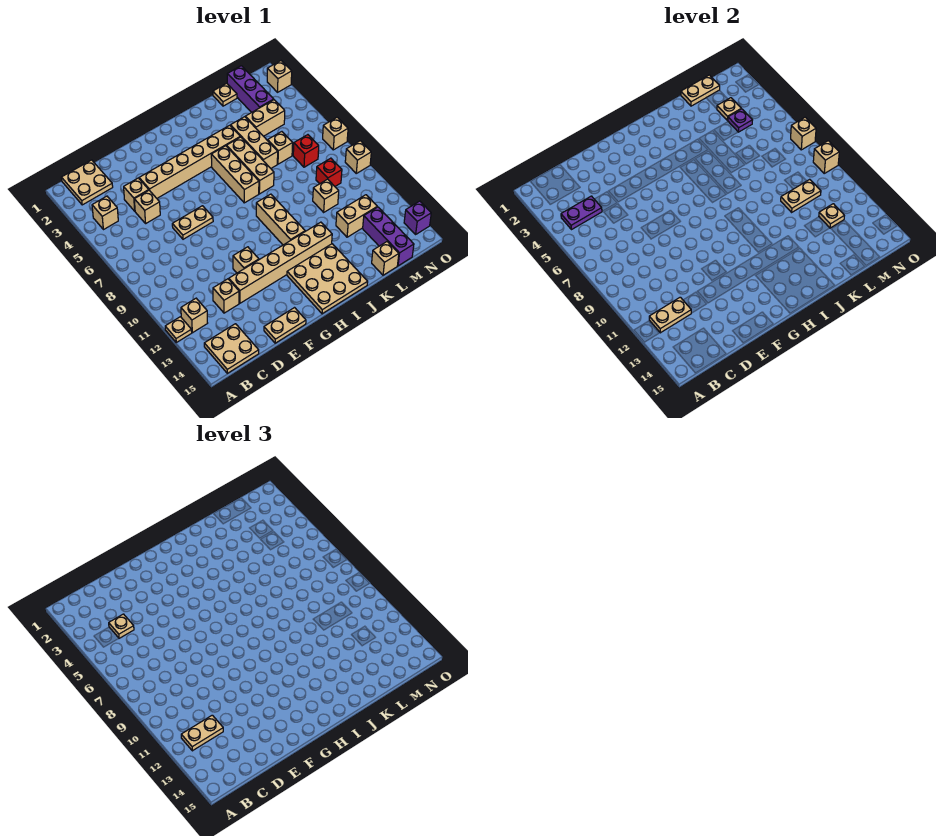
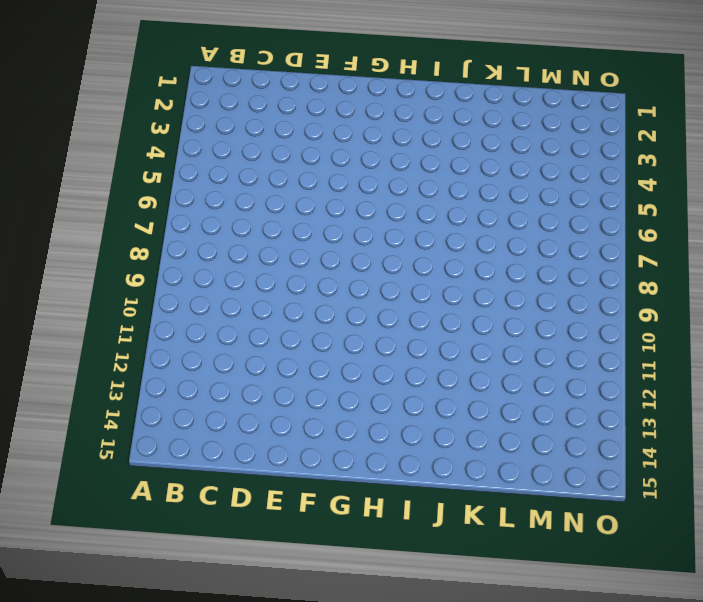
none -> tan 1x1 plate [165,317,192,342]
none -> tan 2x2 plate [61,160,113,205]
none -> tan 1x1 brick [92,196,118,230]
none -> tan 1x1 brick [181,298,207,333]

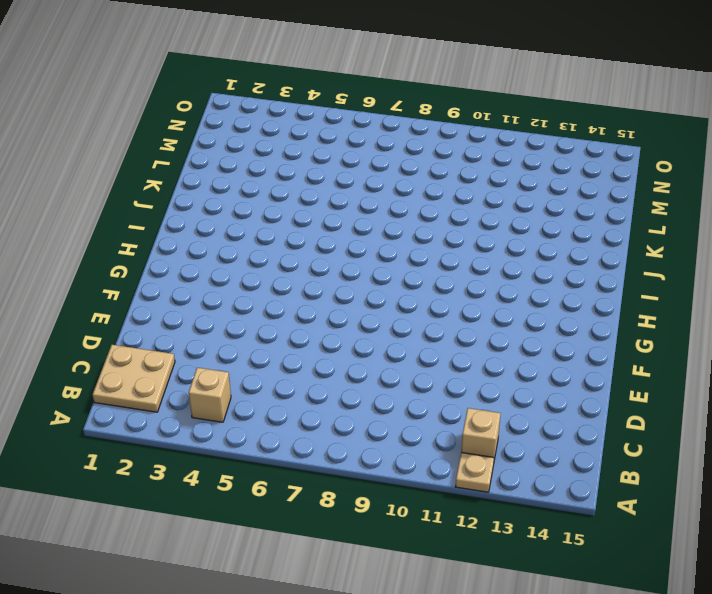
none -> tan 2x2 plate [204,324,259,373]
none -> tan 1x1 brick [124,178,149,211]
none -> tan 1x1 brick [134,190,160,223]
none -> tan 1x1 brick [213,279,239,313]

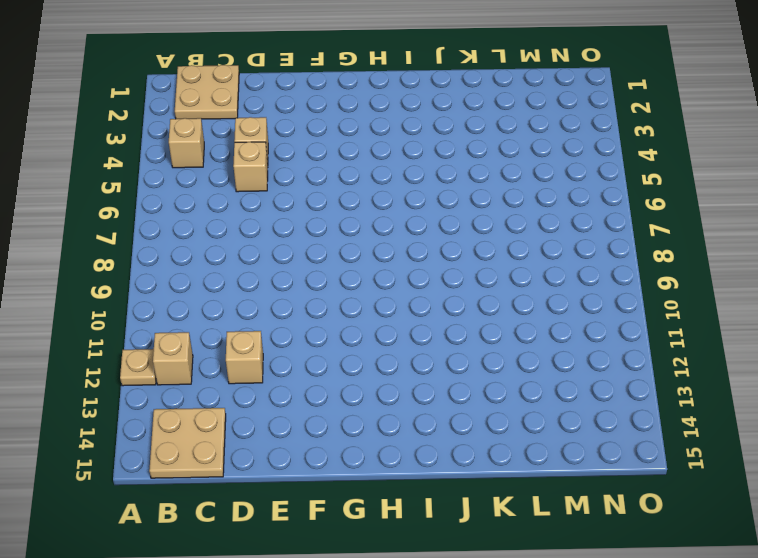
none -> tan 1x6 brick [139,125,240,198]
none -> tan 1x2 plate [172,206,213,239]
none -> tan 1x6 brick [229,222,332,303]
none -> tan 1x2 plate [264,308,306,343]

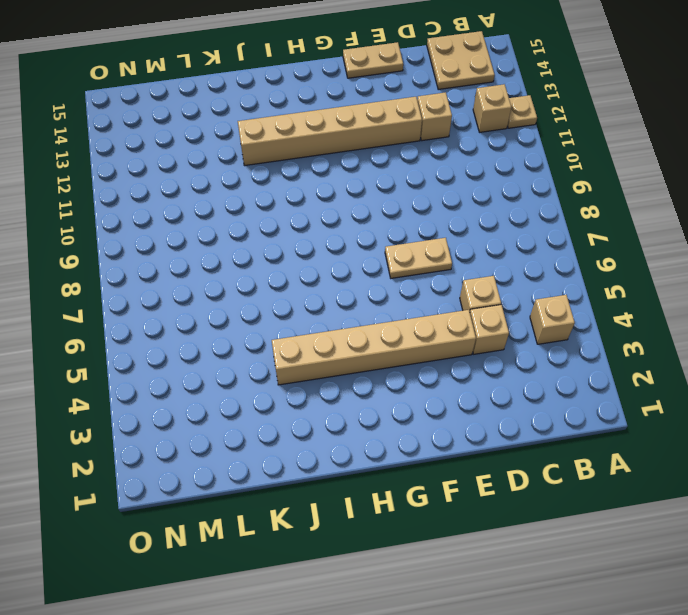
none -> tan 2x2 plate [61,160,113,205]
none -> tan 1x1 brick [233,247,259,273]
none -> tan 3x3 plate [287,244,368,314]
none -> tan 1x3 brick [211,146,259,203]

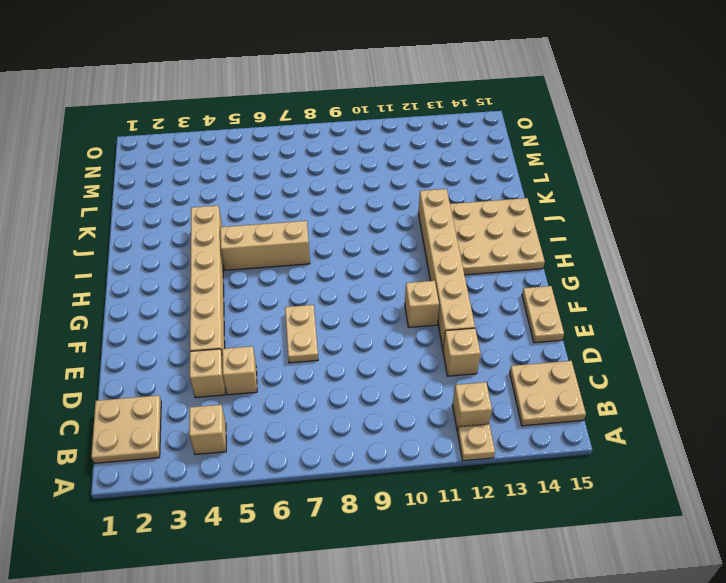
none -> tan 1x3 brick [256,194,305,245]
none -> tan 1x3 brick [227,137,274,194]
none -> tan 1x3 brick [231,117,278,168]
none -> tan 1x1 plate [213,83,237,106]

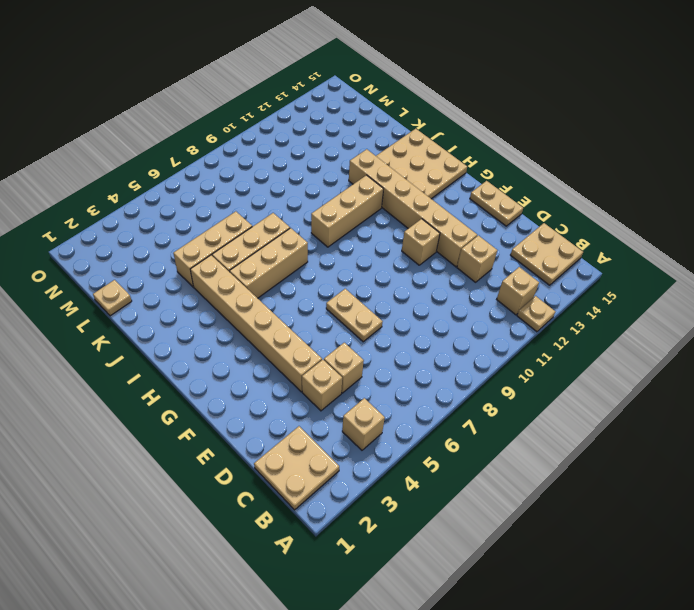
none -> tan 1x2 brick [245,100,285,136]
none -> tan 1x1 brick [268,132,293,164]
none -> tan 1x1 brick [313,179,339,212]
none -> tan 1x2 brick [336,195,377,237]

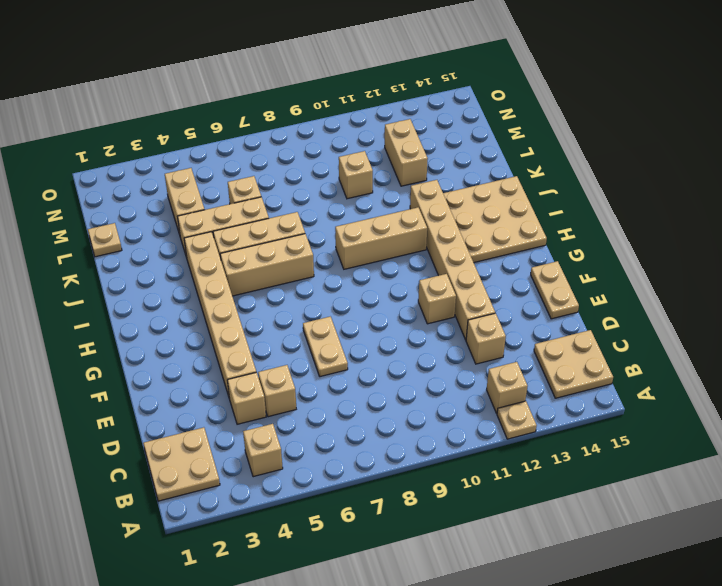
none -> tan 1x1 brick [372,242,399,275]
none -> purple 1x3 brick [227,66,274,112]
none -> red 1x1 brick [293,135,319,167]
none -> red 1x1 brick [316,158,342,186]

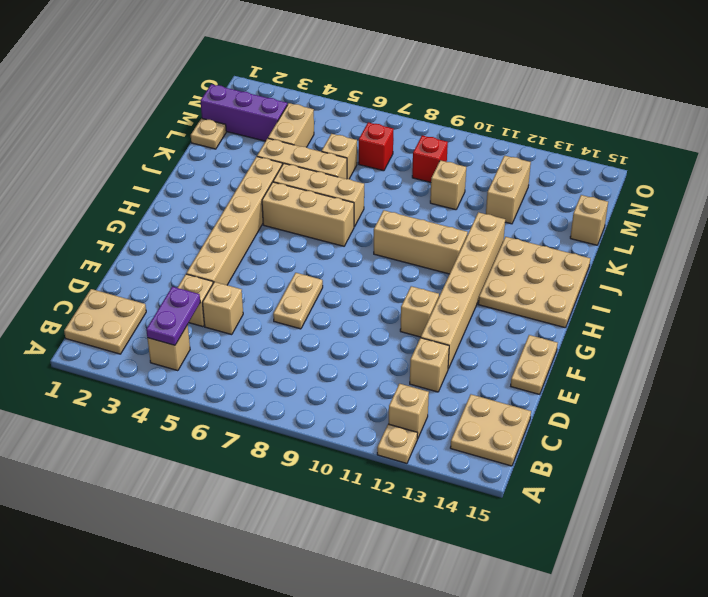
none -> purple 1x3 brick [363,207,414,266]
none -> tan 1x1 brick [267,61,292,92]
none -> tan 1x1 brick [323,117,348,150]
none -> tan 1x1 brick [345,141,371,173]

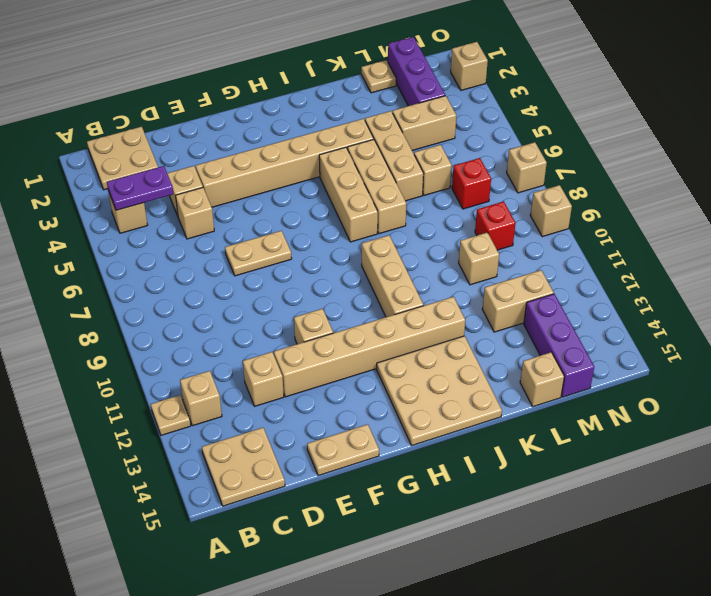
none -> purple 1x1 brick [404,201,431,234]
none -> tan 1x2 plate [649,297,691,333]
none -> tan 1x2 plate [681,75,720,106]
none -> tan 1x2 plate [781,179,821,212]

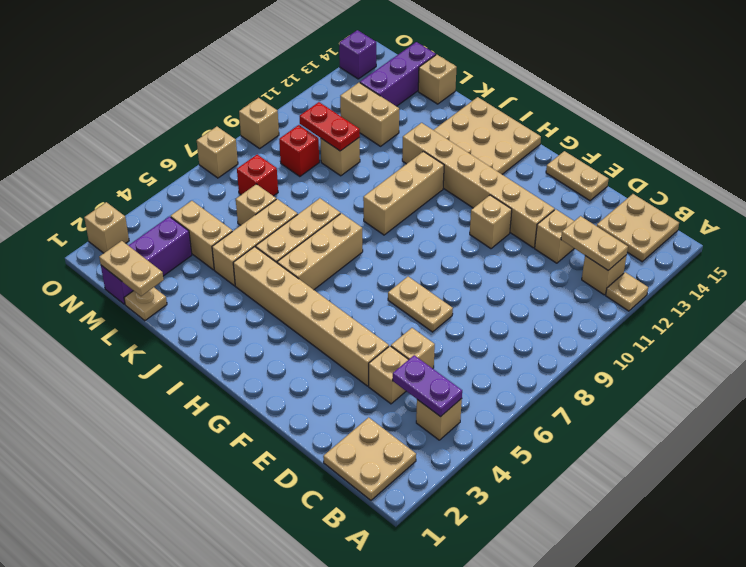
red 1x2 plate [300,102,360,151] -> tan 1x2 plate [781,179,821,212]
none -> tan 1x1 plate [717,98,741,121]
none -> purple 1x1 plate [728,109,752,132]
none -> tan 1x1 plate [819,204,844,228]
none -> tan 1x1 brick [791,117,816,150]

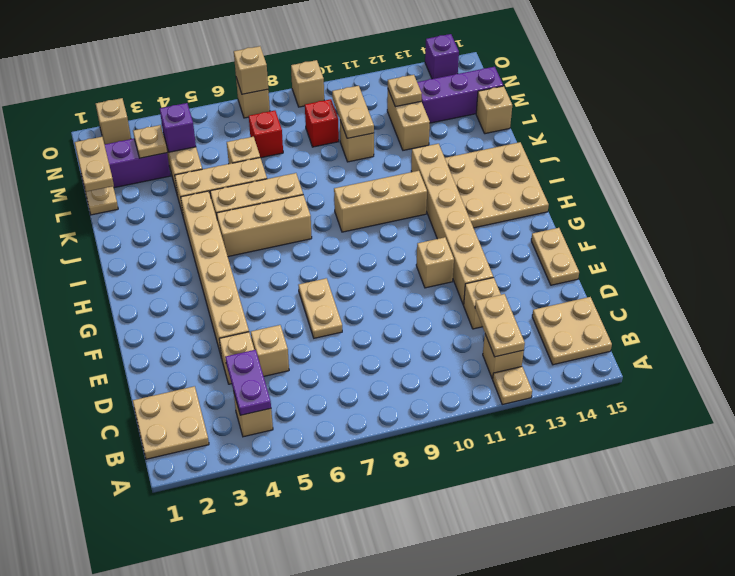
purple 1x1 brick [160,103,196,152] -> purple 1x1 plate [728,109,752,132]
none -> tan 1x1 brick [813,141,839,173]
none -> tan 1x2 plate [181,715,223,751]
none -> tan 1x1 plate [109,614,134,638]

